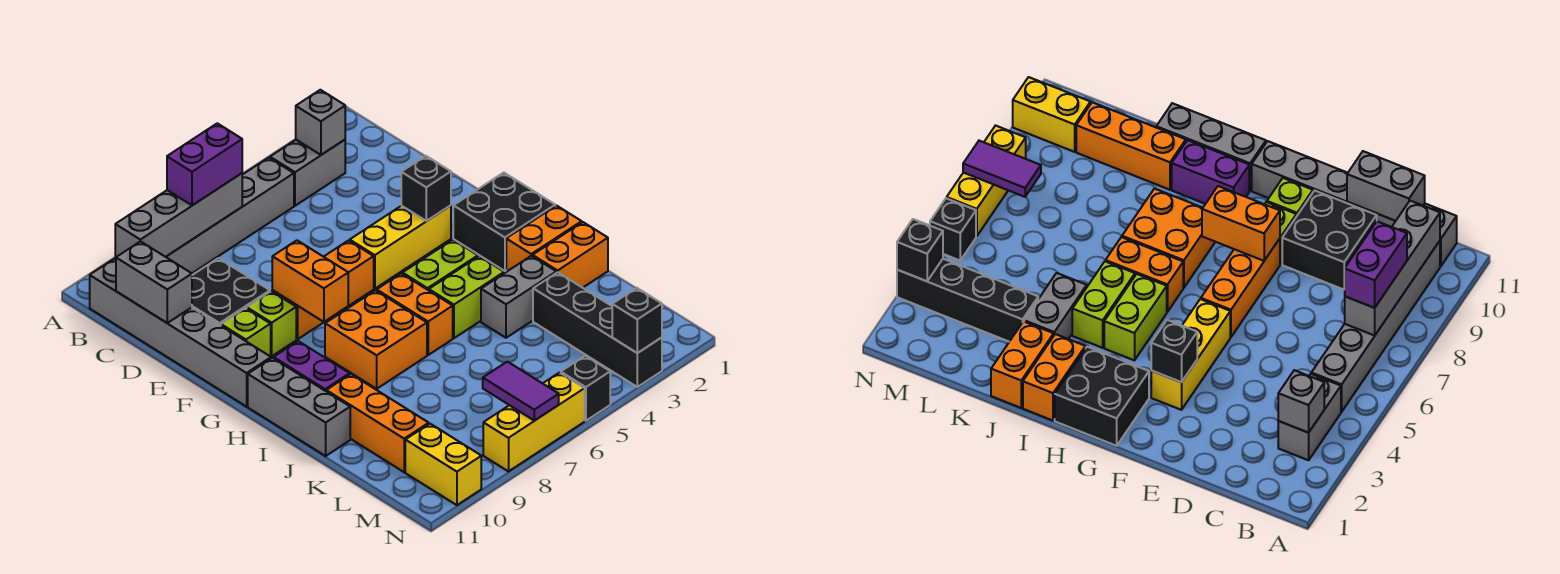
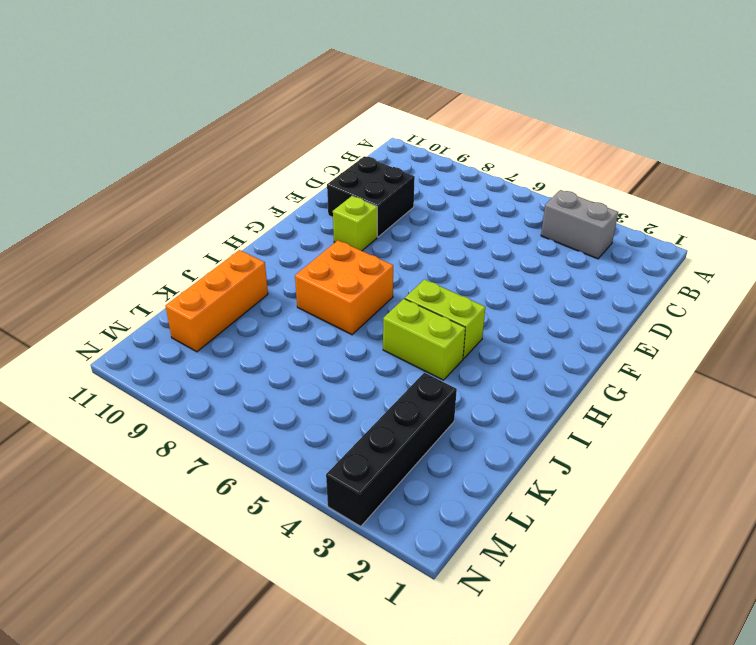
none -> grey 1x6 brick [115,158,294,273]
none -> grey 1x6 brick [90,259,271,407]
none -> yellow 1x3 brick [350,205,451,289]
none -> orange 1x3 brick [272,241,374,339]

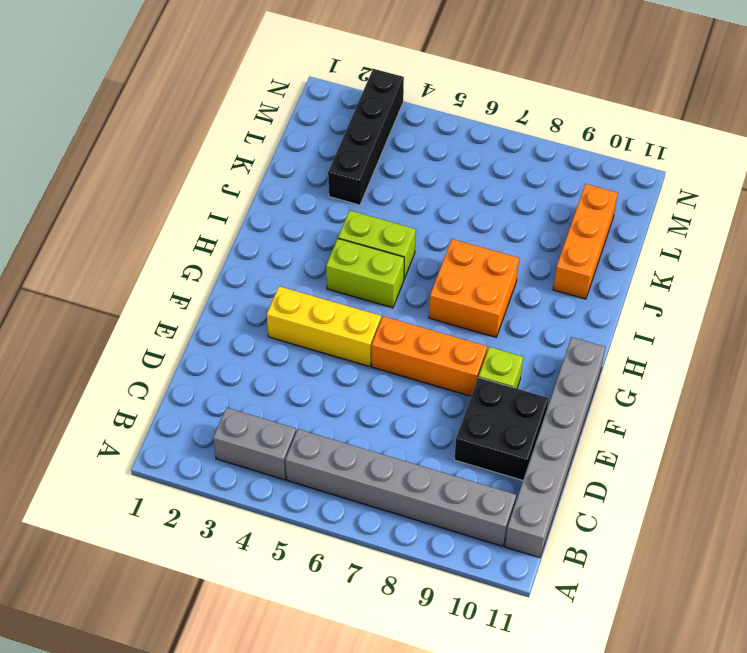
none -> lime 1x1 brick [221,308,271,357]
none -> black 2x2 brick [453,173,555,271]
none -> orange 1x2 brick [377,274,453,355]
none -> purple 1x2 brick [274,341,350,391]

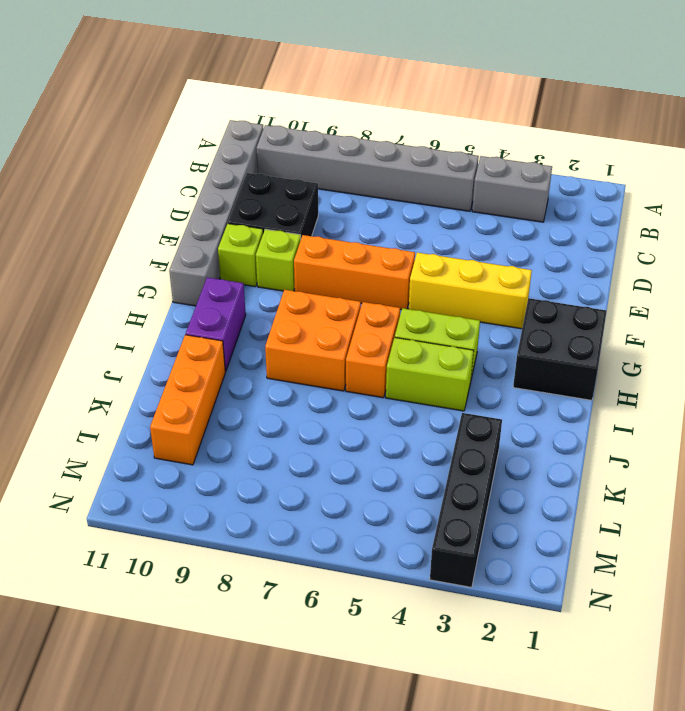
none -> grey 1x3 brick [248,358,350,456]
none -> orange 1x2 brick [506,206,582,272]
none -> orange 1x2 brick [533,222,608,288]
none -> grey 1x2 brick [481,256,556,338]

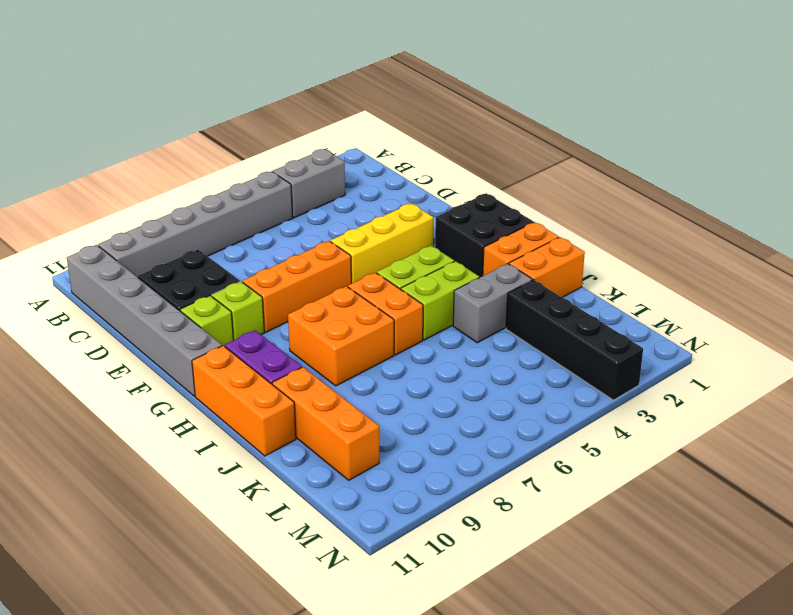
orange 1x3 brick [192,346,296,456] -> grey 1x3 brick [248,358,350,456]
none -> yellow 1x2 brick [405,424,481,505]
none -> black 1x1 brick [561,356,610,421]
none -> yellow 1x3 brick [483,373,585,471]
none -> grey 1x1 brick [296,90,345,155]

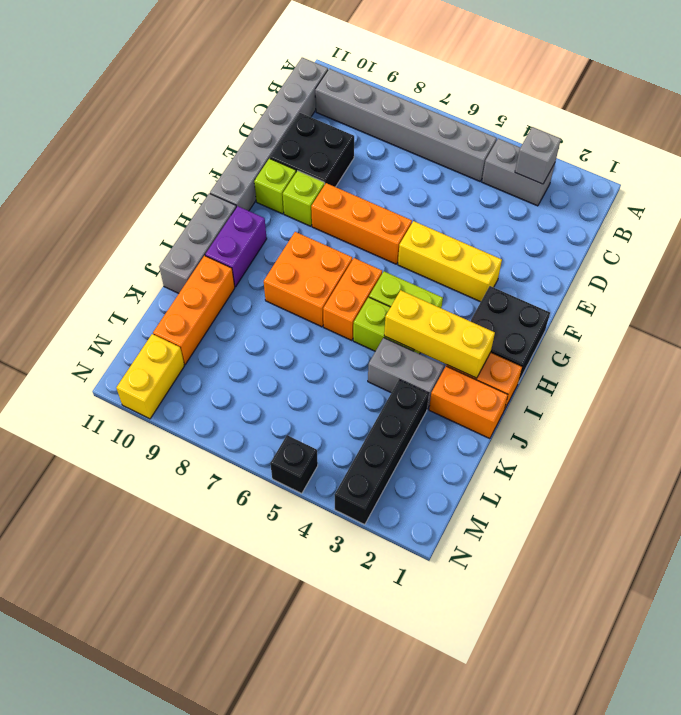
yellow 1x3 brick [384,290,495,378] -> yellow 1x3 brick moved to [483,373,585,471]
none -> grey 1x4 brick [115,173,242,258]
none -> grey 1x2 brick [116,241,192,323]
none -> black 1x1 brick [401,156,451,221]
none -> orange 1x2 brick [272,240,348,322]

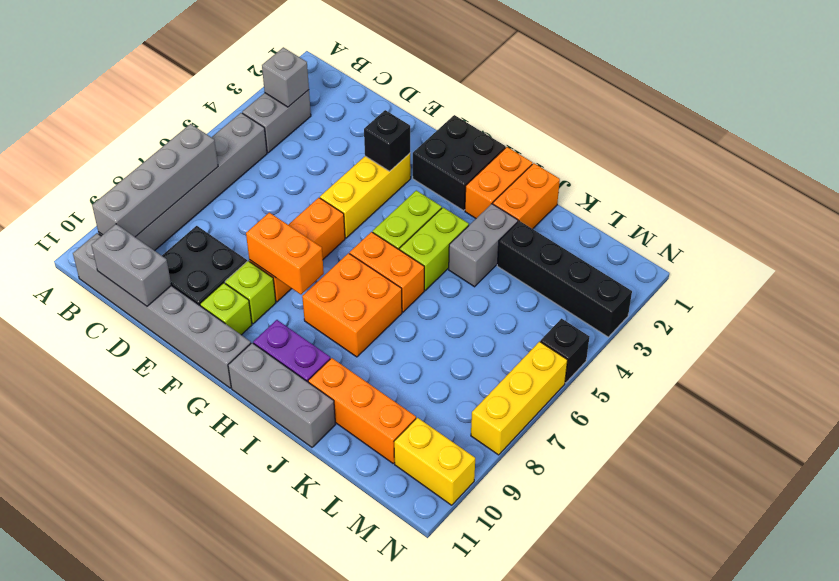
none -> purple 1x2 tile [483,362,559,421]
none -> black 1x1 brick [612,288,662,353]
none -> purple 1x2 brick [167,123,242,205]

